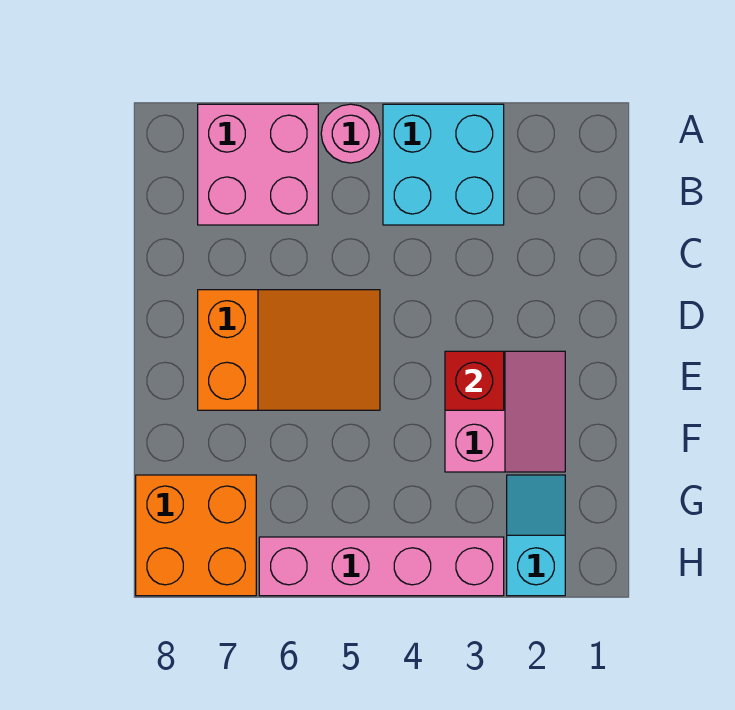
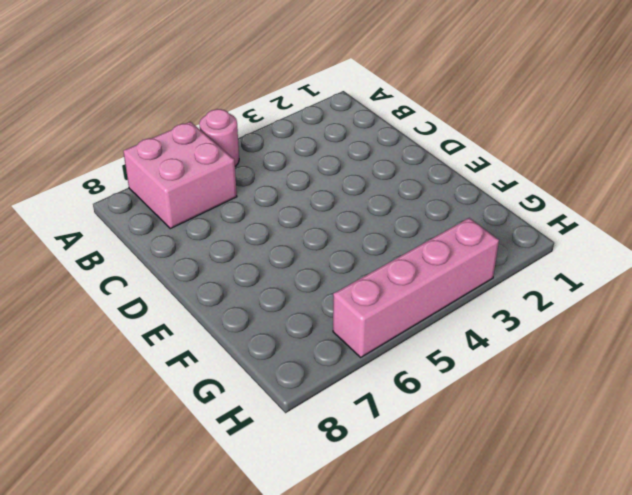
none -> cyan 2x2 brick [383,104,504,225]
none -> orange 2x3 slope [198,290,380,410]

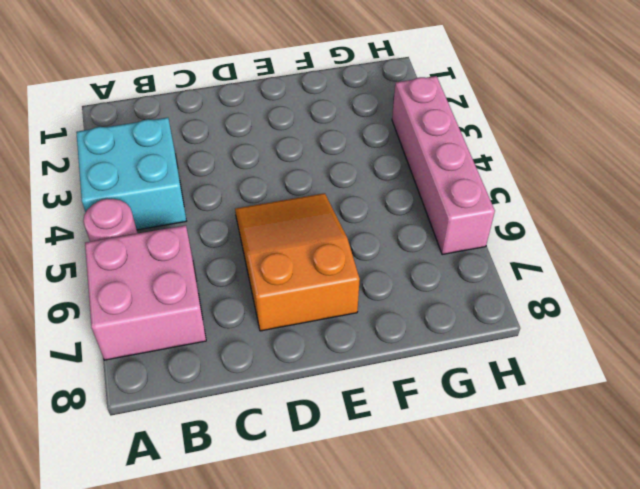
none -> pink 2x2 slope [445,351,565,472]
none -> cyan 1x2 slope [507,475,565,596]

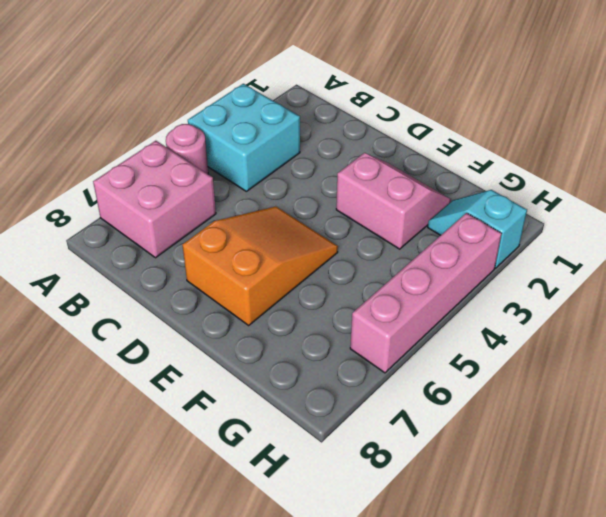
none -> orange 2x2 brick [136,475,256,596]
none -> red 1x1 brick [445,351,504,410]

